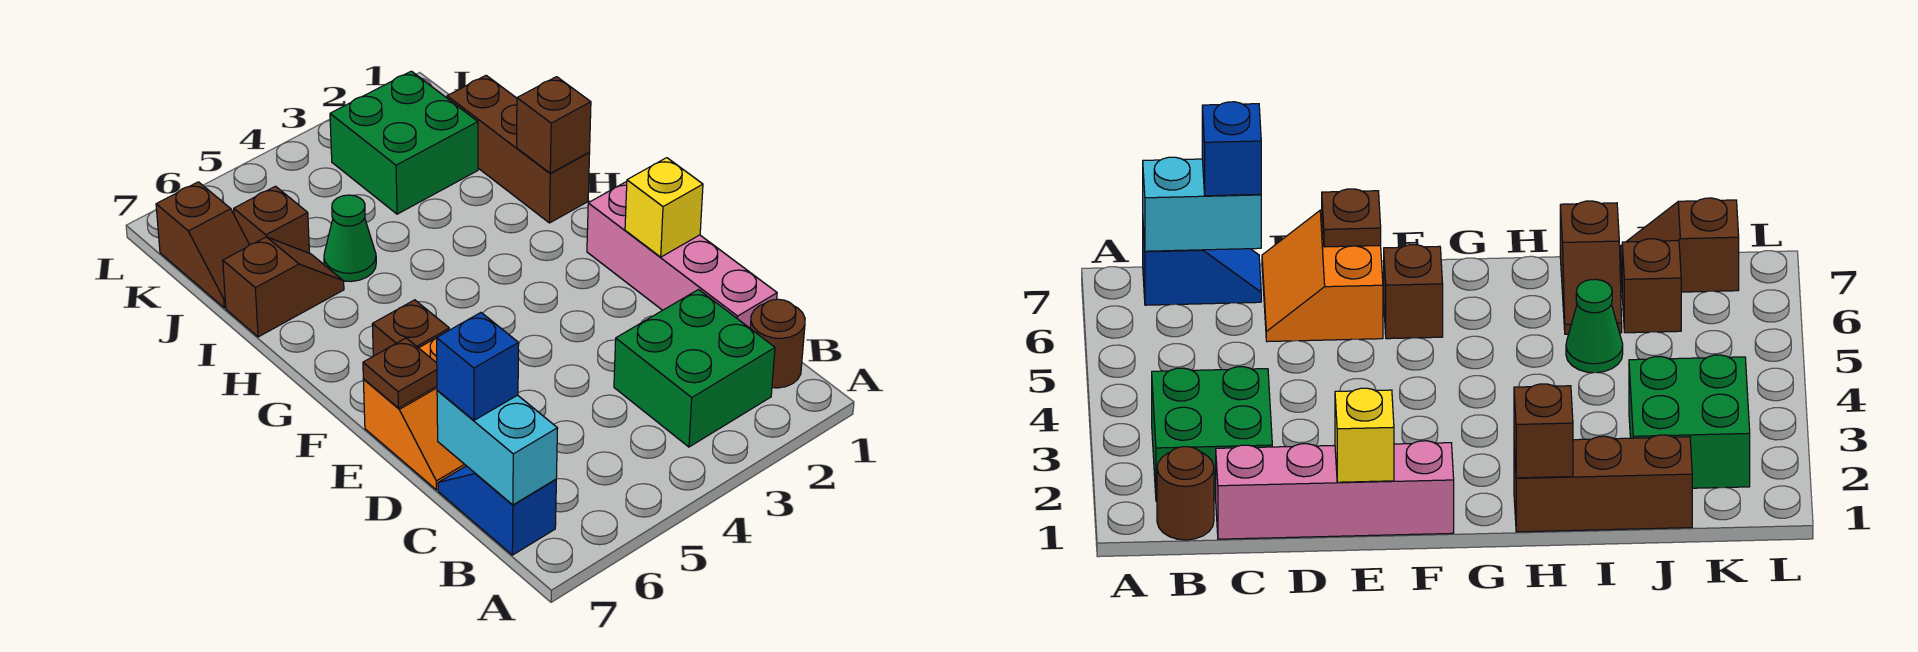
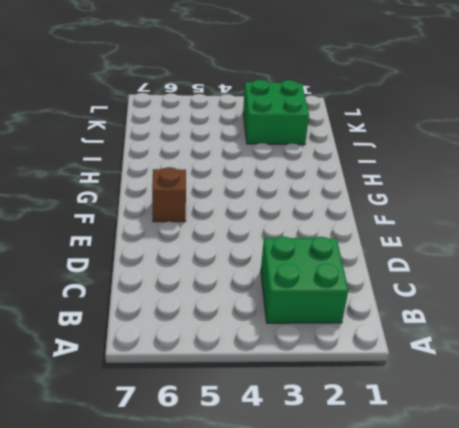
none -> brown 1x1 round brick [750,299,805,388]
none -> blue 1x2 slope [438,466,556,555]
none -> pink 1x4 brick [587,181,777,328]

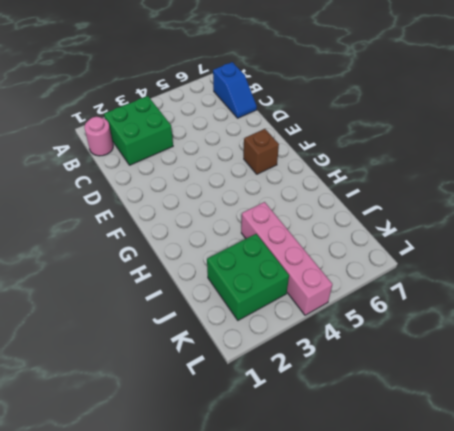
pink 1x1 round brick [84,117,113,156] -> brown 1x1 round brick [750,299,805,388]
pink 1x4 brick [241,202,332,315] -> pink 1x4 brick moved to [587,181,777,328]
none -> orange 2x2 slope [363,338,466,490]
none -> brown 1x3 brick [447,76,590,223]
none -> green 1x1 cone [324,195,376,282]

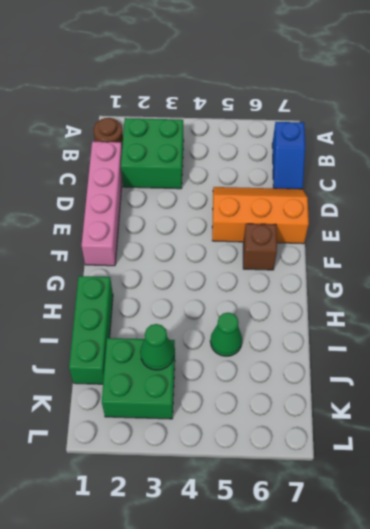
orange 2x3 slope [212,187,309,244] -> orange 2x2 slope [363,338,466,490]
green 1x3 brick [69,276,113,384] -> brown 1x3 brick [447,76,590,223]
green 1x1 cone [140,324,174,370] -> none
none -> brown 1x2 slope [223,237,344,337]
none -> brown 1x1 brick [234,186,310,253]
none -> brown 1x2 slope [156,182,249,308]

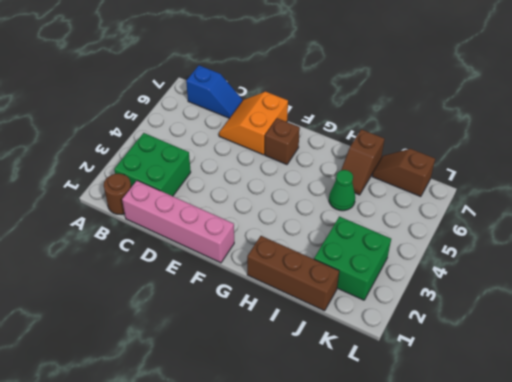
none -> brown 1x1 brick [234,186,310,253]
none -> cyan 1x2 brick [437,390,558,505]
none -> yellow 1x1 brick [625,158,703,257]

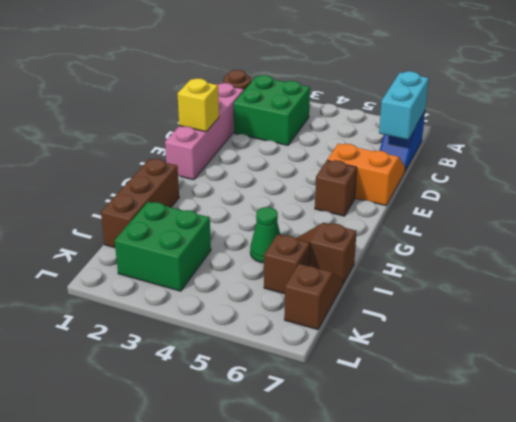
none -> brown 1x1 plate [363,338,437,408]
none -> brown 1x1 brick [516,77,591,173]
none -> blue 1x1 brick [437,313,519,420]

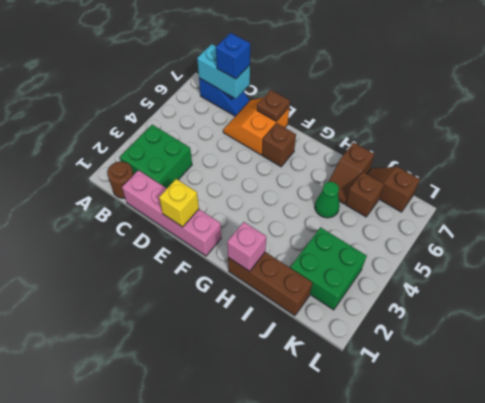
pink 1x1 brick [227,222,266,271] -> brown 1x1 brick [516,77,591,173]

